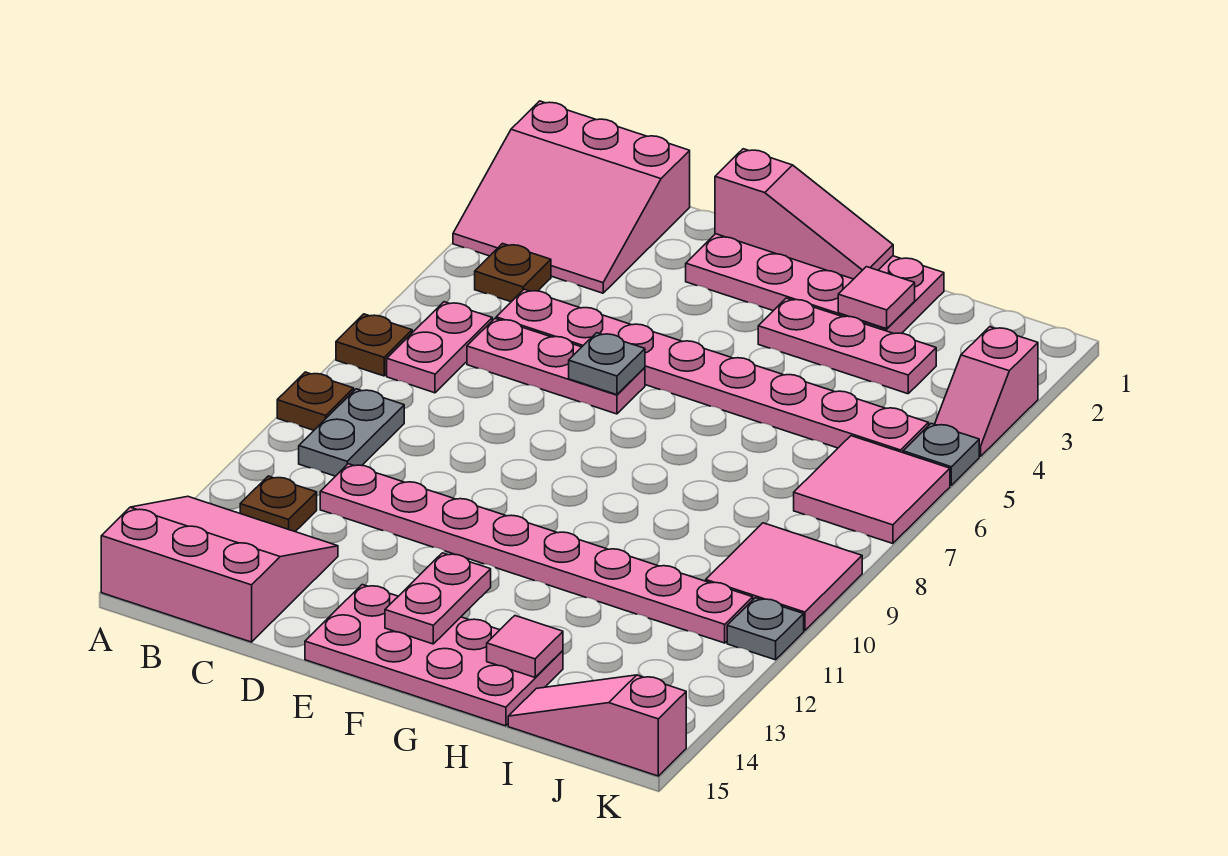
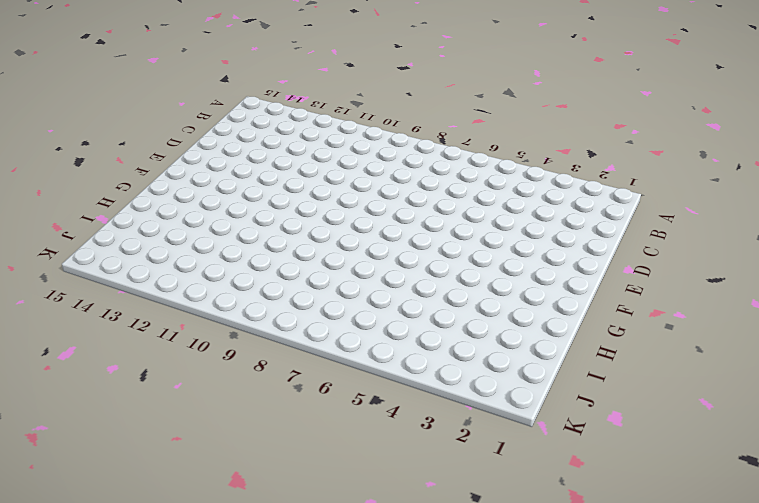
none -> pink 3x3 slope [453,101,690,293]
none -> brown 1x1 plate [336,314,412,376]
none -> brown 1x1 plate [277,372,354,430]

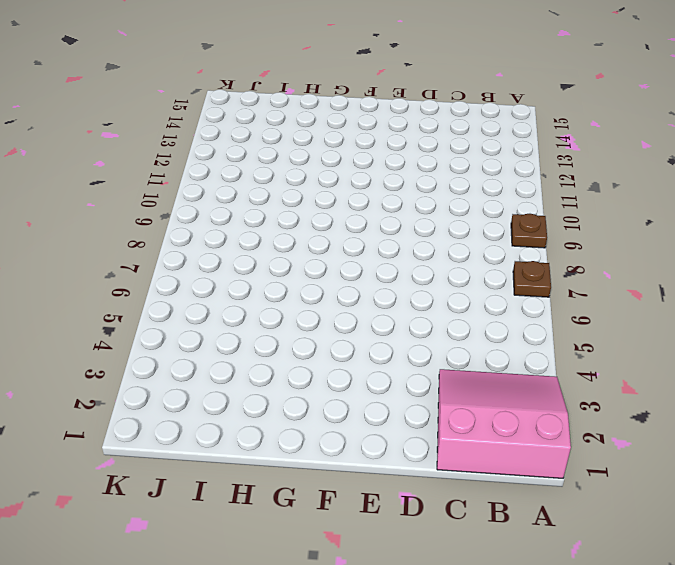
none -> pink 3x3 slope [101,496,338,642]
none -> brown 1x1 plate [475,244,551,302]
none -> pink 1x2 plate [387,302,492,393]

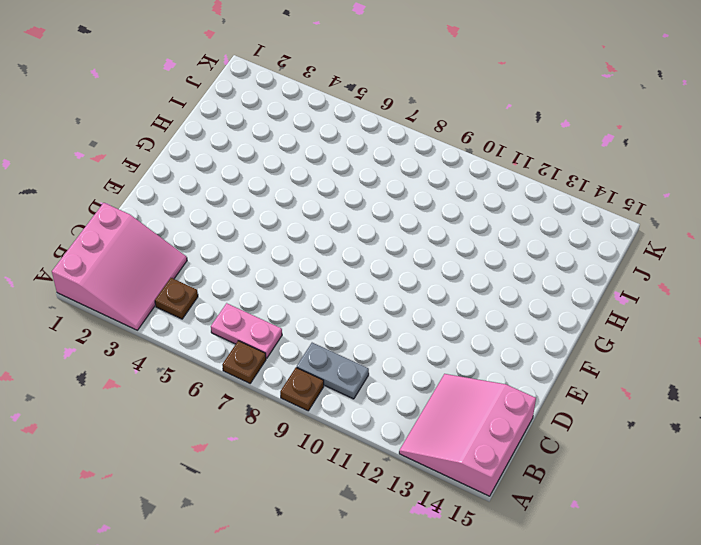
none -> brown 1x1 plate [240,476,317,531]
none -> pink 1x8 plate [496,289,929,453]
none -> pink 1x3 plate [467,319,645,414]

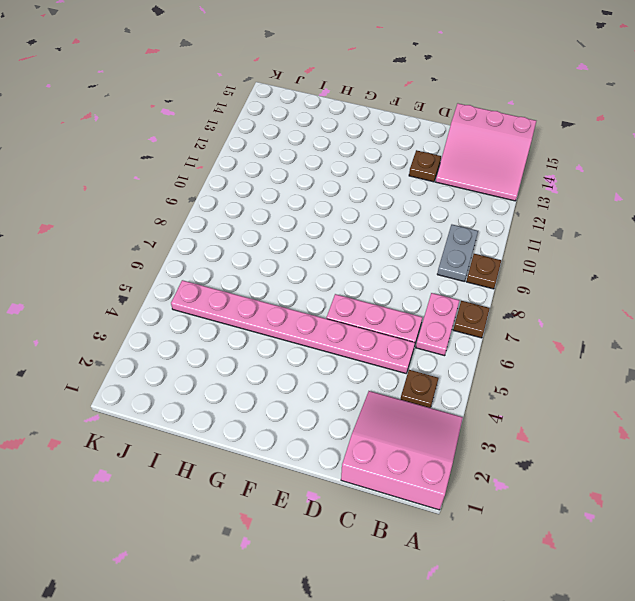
brown 1x1 plate [409,150,441,182] -> brown 1x1 plate moved to [240,476,317,531]
none -> pink 1x8 plate [320,464,753,643]
none -> pink 2x4 plate [686,234,944,334]
none -> pink 2x4 plate [305,585,563,726]

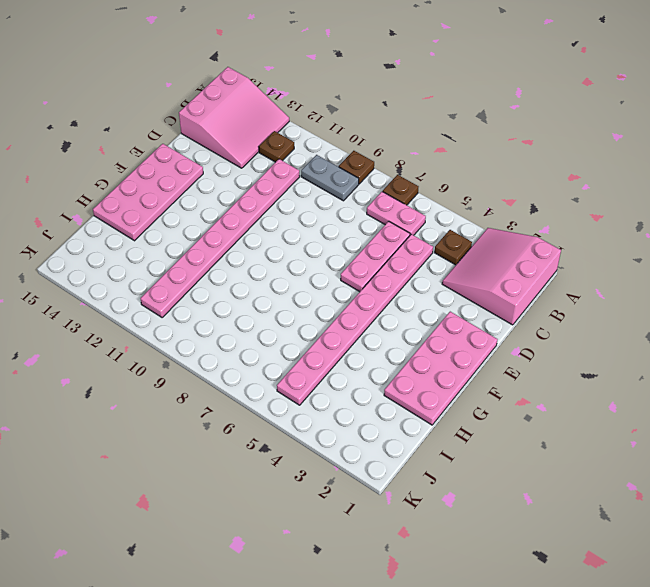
none -> pink 1x3 plate [758,298,936,394]
none -> pink 1x3 slope [508,675,686,776]
none -> pink 2x2 tile [794,436,950,544]

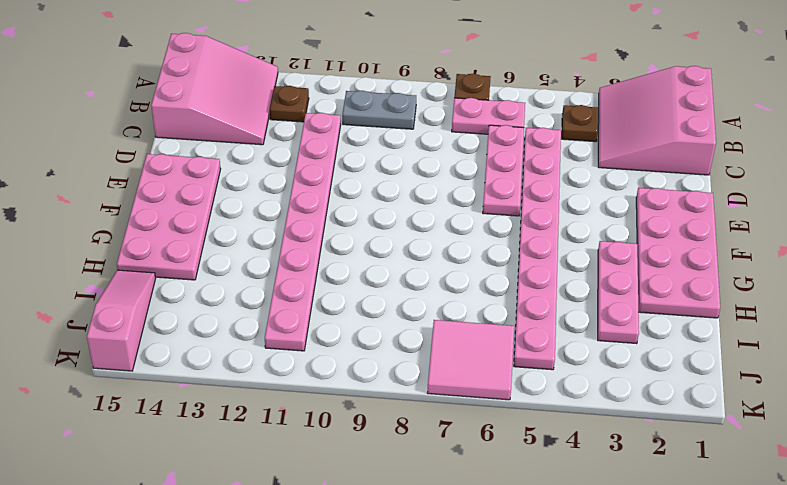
none -> brown 1x1 plate [277,372,354,430]
none -> pink 2x2 tile [706,523,862,631]
none -> pink 1x2 slope [935,327,1038,456]

